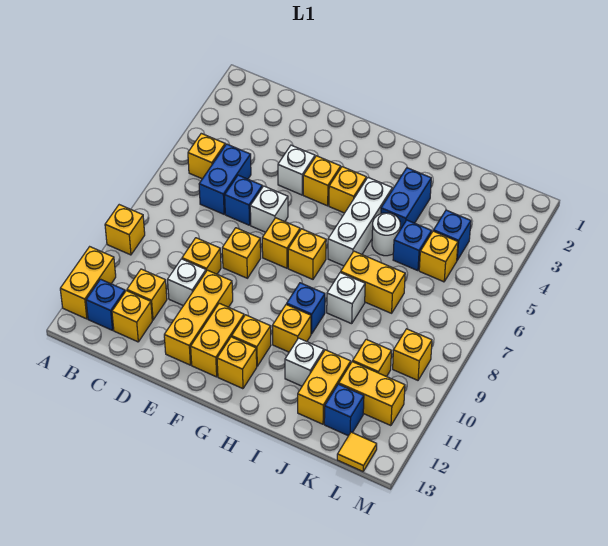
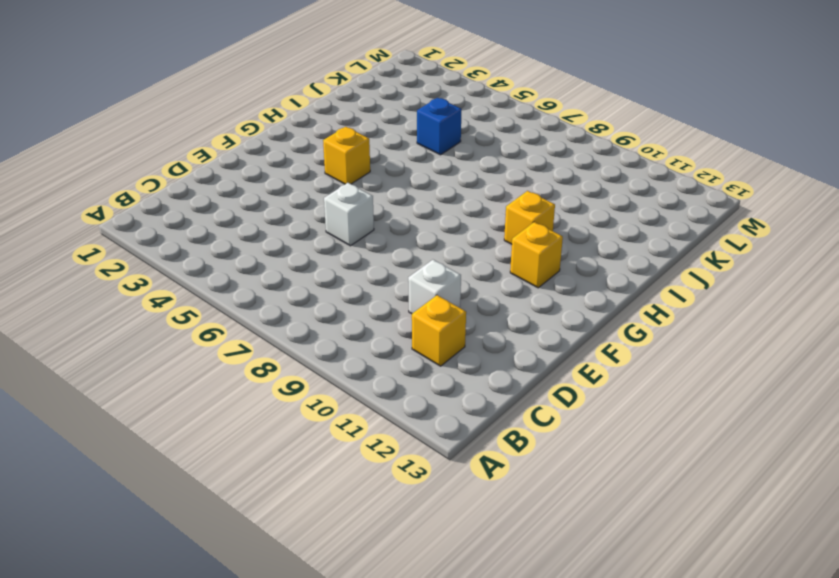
none -> yellow 1x1 brick [105,205,145,255]
none -> yellow 1x2 brick [60,247,116,319]
none -> yellow 1x1 brick [188,133,225,179]
none -> blue 1x1 brick [86,279,125,330]

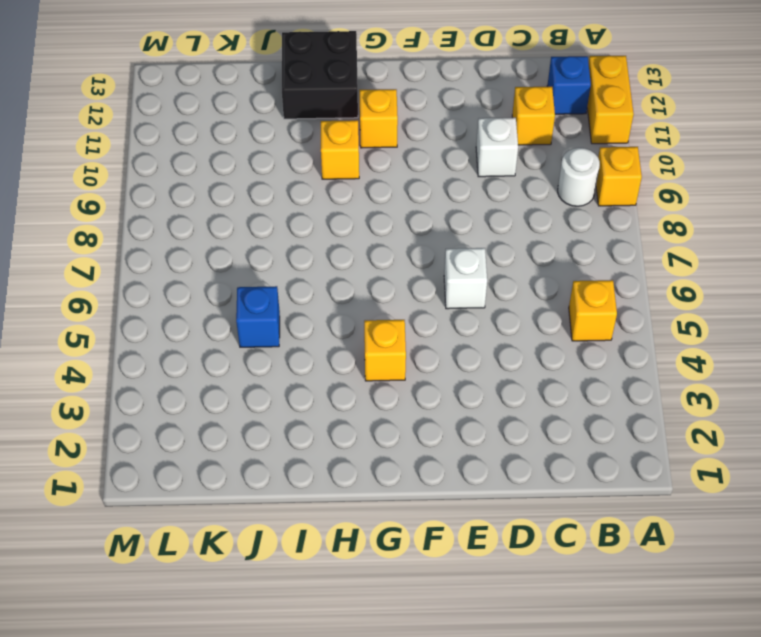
white 1x1 round brick [558,148,600,206] -> white 1x1 round brick moved to [372,213,400,256]
black 2x2 brick [282,31,358,119] -> none
none -> blue 1x2 brick [199,144,251,214]
none -> yellow 1x1 brick [112,291,152,342]
none -> blue 1x1 brick [225,175,262,225]
none -> yellow 1x1 brick [182,238,221,274]

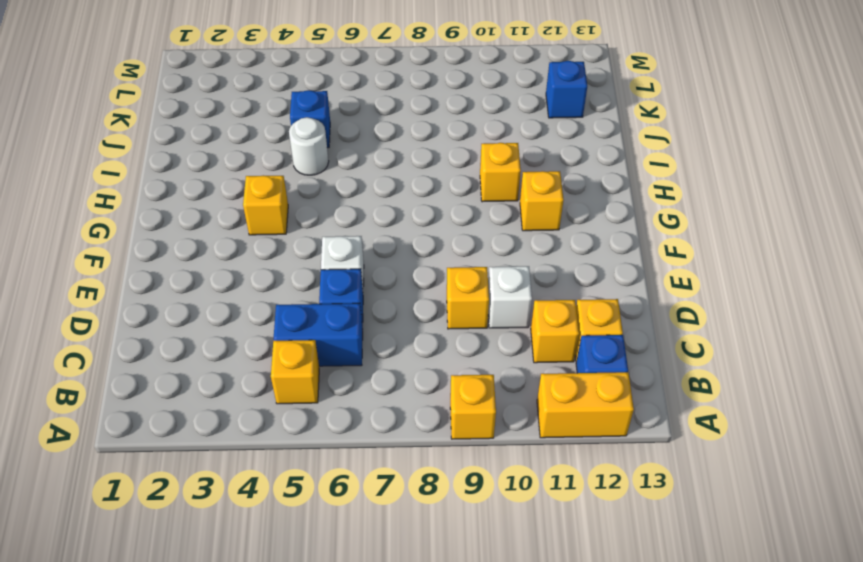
none -> white 1x1 brick [278,145,315,195]
none -> yellow 1x1 brick [222,228,261,278]
none -> yellow 1x3 brick [164,270,233,365]
none -> yellow 1x1 brick [303,156,341,206]

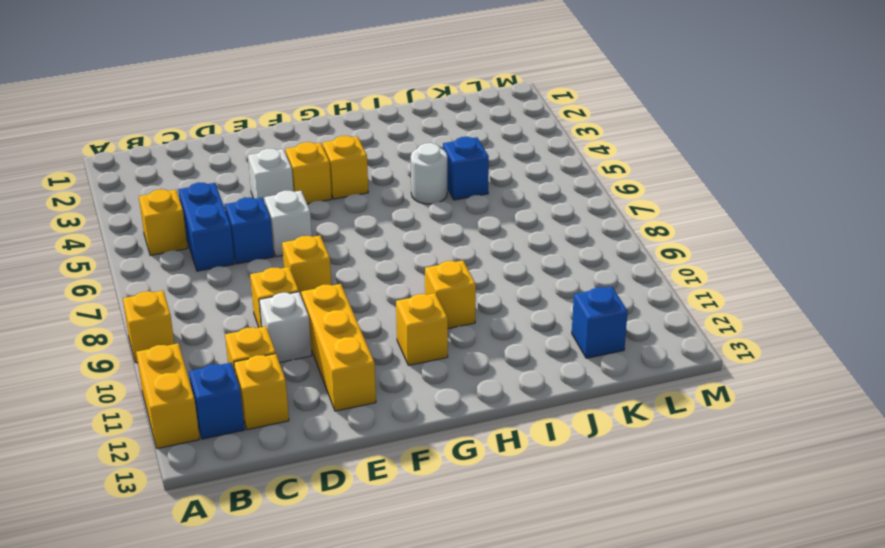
none -> yellow 1x1 brick [262,218,300,268]
none -> yellow 1x2 brick [191,303,244,377]
none -> yellow 1x1 brick [288,229,326,279]
none -> yellow 1x1 brick [217,337,257,389]

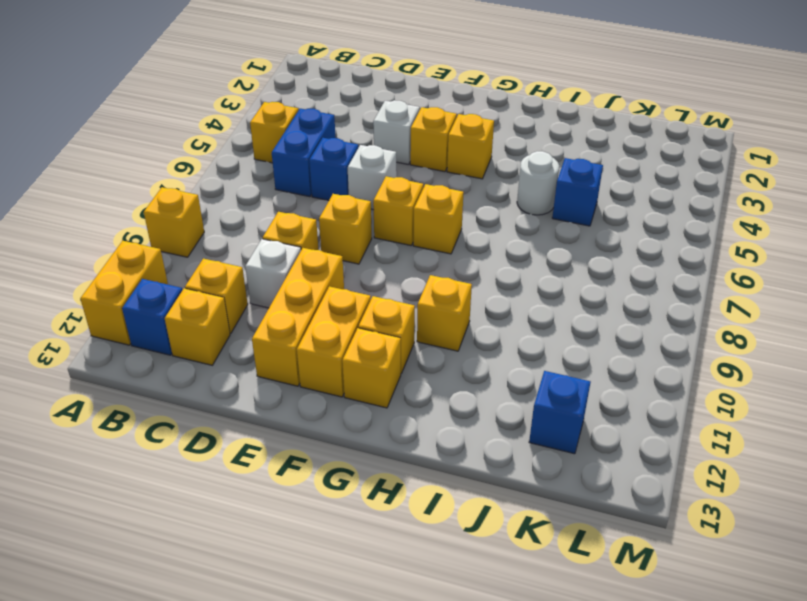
none -> white 1x3 brick [328,178,392,266]
none -> blue 1x1 brick [287,283,325,334]
none -> blue 1x2 brick [381,168,431,229]
none -> yellow 1x2 brick [341,251,405,313]

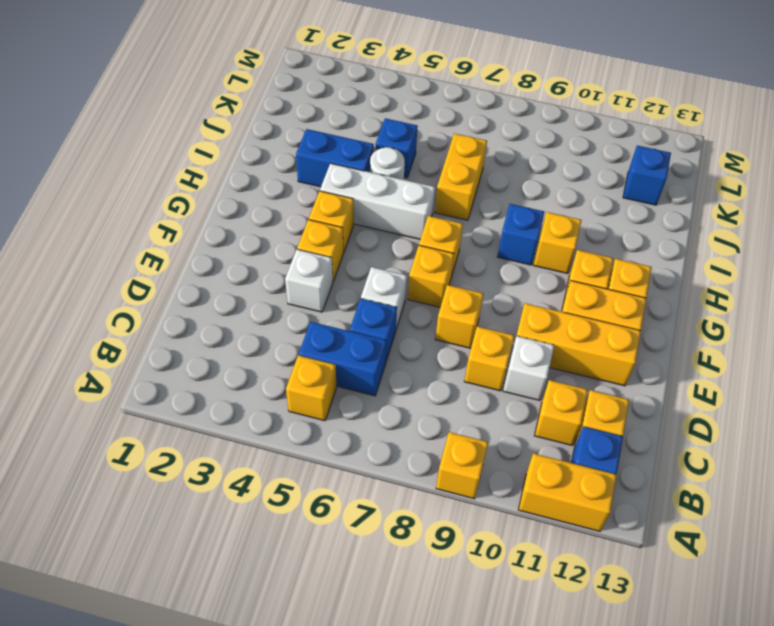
none -> white 1x1 brick [327,272,365,324]
none -> white 1x1 brick [285,338,324,386]
none -> yellow 1x2 brick [298,350,351,424]
none -> blue 1x1 brick [434,210,471,260]

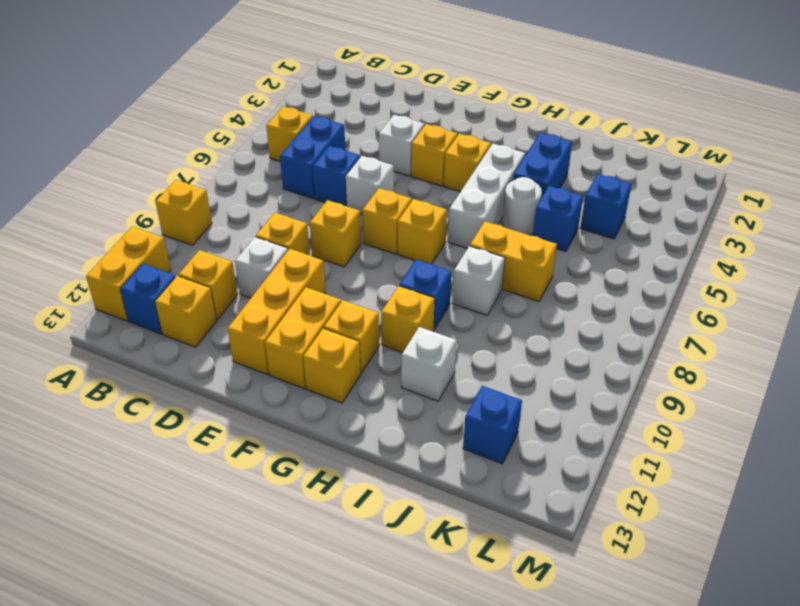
none -> yellow 1x2 brick [298,350,351,424]
none -> yellow 1x1 brick [419,231,458,282]
none -> yellow 1x1 brick [353,339,391,377]
none -> yellow 1x2 brick [339,362,405,426]

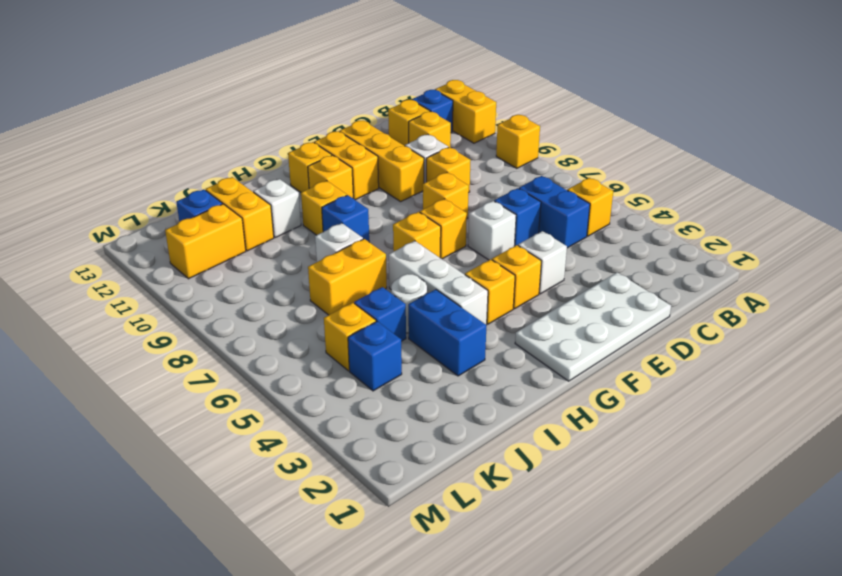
white 2x4 plate [515,272,671,381] -> none
none -> yellow 1x1 brick [353,339,391,377]
none -> yellow 1x1 brick [393,329,432,380]
none -> yellow 1x1 tile [337,432,377,471]

